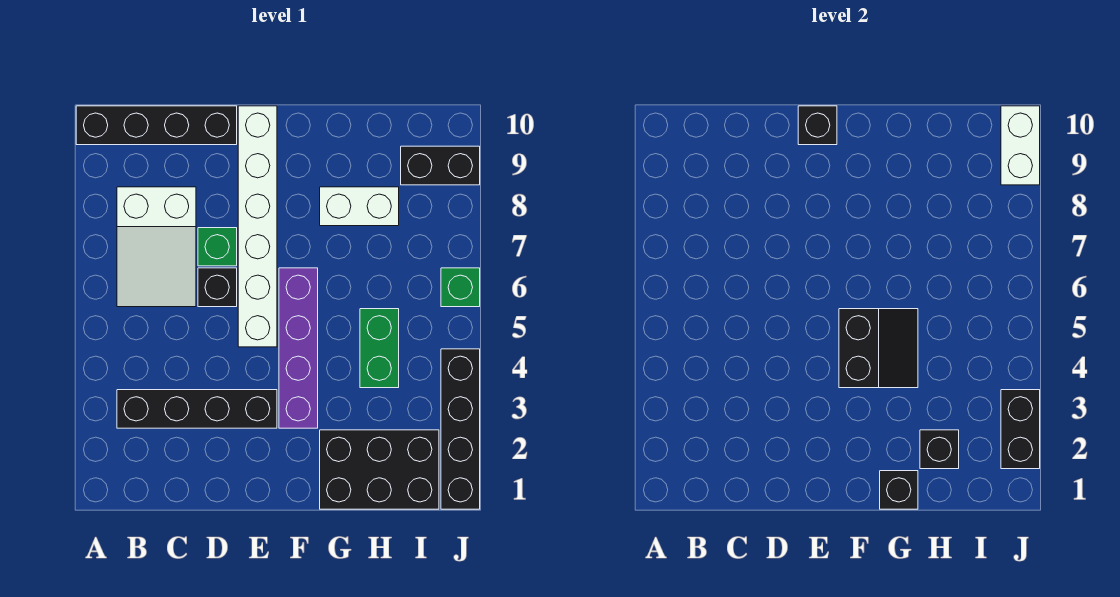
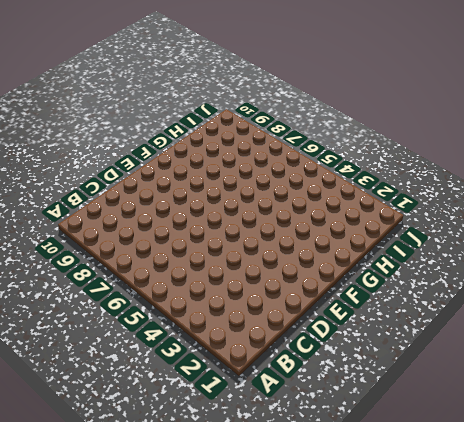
none -> black 1x4 brick [76,106,237,145]
none -> black 1x4 brick [117,390,277,428]
none -> white 2x3 slope [117,187,196,307]

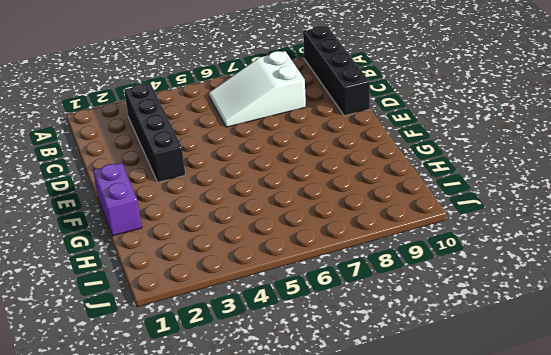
purple 1x2 brick [93,163,142,236] -> black 2x3 brick [320,430,439,509]
none -> black 1x1 brick [198,268,237,307]
none -> green 1x1 brick [198,228,237,266]
none -> white 1x6 brick [238,106,277,347]

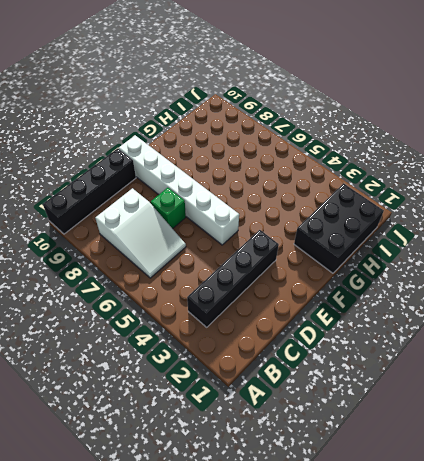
none -> black 1x1 brick [198,268,237,307]
none -> purple 1x4 brick [279,268,318,428]
none -> white 1x2 brick [320,187,399,226]

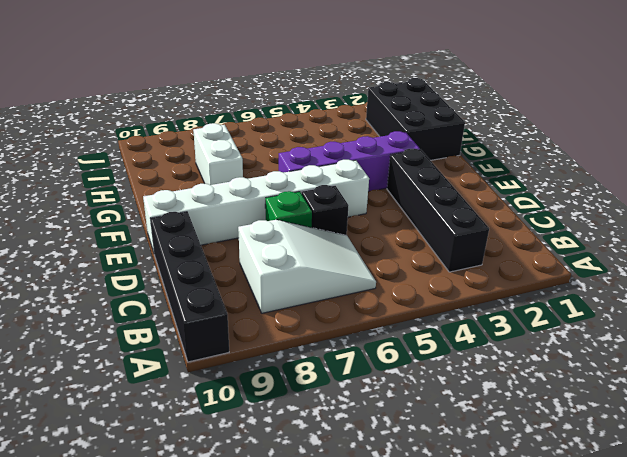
none -> green 1x2 brick [360,309,399,388]
none -> black 1x2 brick [401,146,480,185]
none -> black 1x4 brick [441,349,480,509]

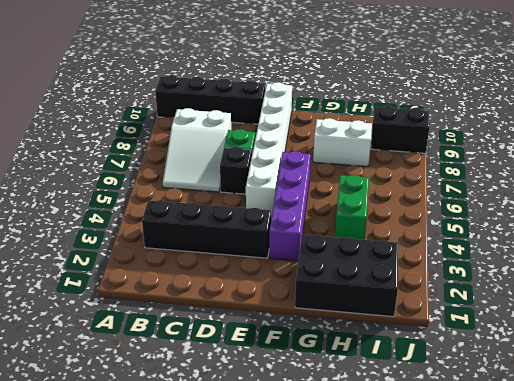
none -> black 1x4 brick [441,349,480,509]
none -> green 1x1 brick [441,268,480,307]
none -> black 1x1 brick [798,106,837,145]

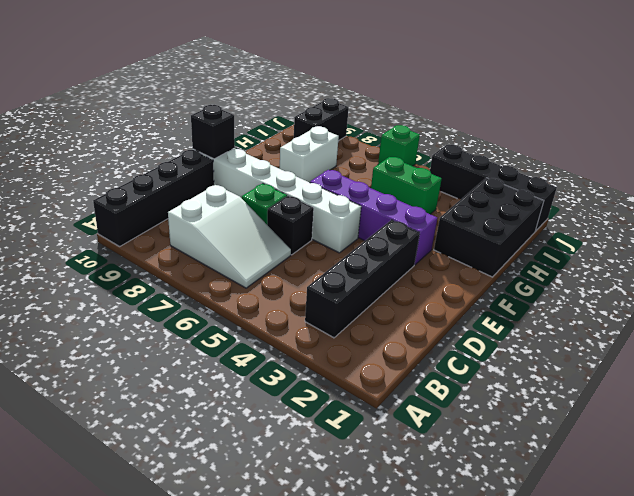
none -> black 2x2 slope [839,309,918,388]
none -> black 1x1 brick [880,471,918,509]
none -> black 1x1 brick [920,430,959,469]

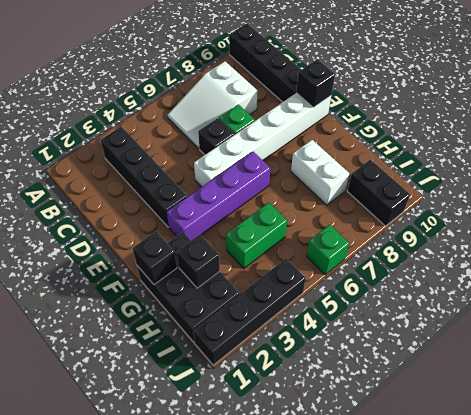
none -> black 2x2 slope [839,309,918,388]
none -> black 1x2 brick [1001,390,1040,469]
none -> white 1x2 brick [1001,106,1040,185]

